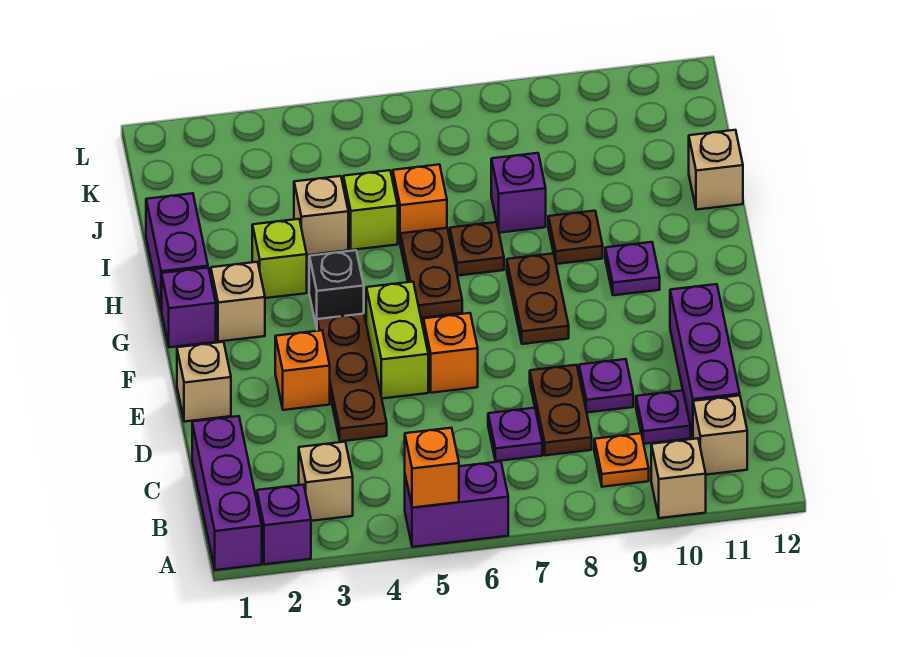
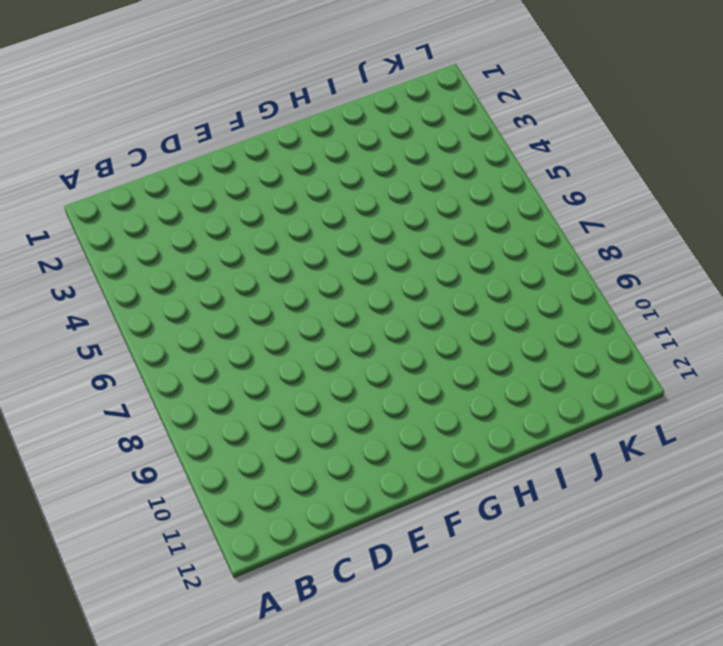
none -> purple 1x3 brick [192,416,262,570]
none -> purple 1x1 brick [257,485,311,564]
none -> purple 1x2 brick [405,461,508,547]
none -> tan 1x1 brick [651,438,706,518]

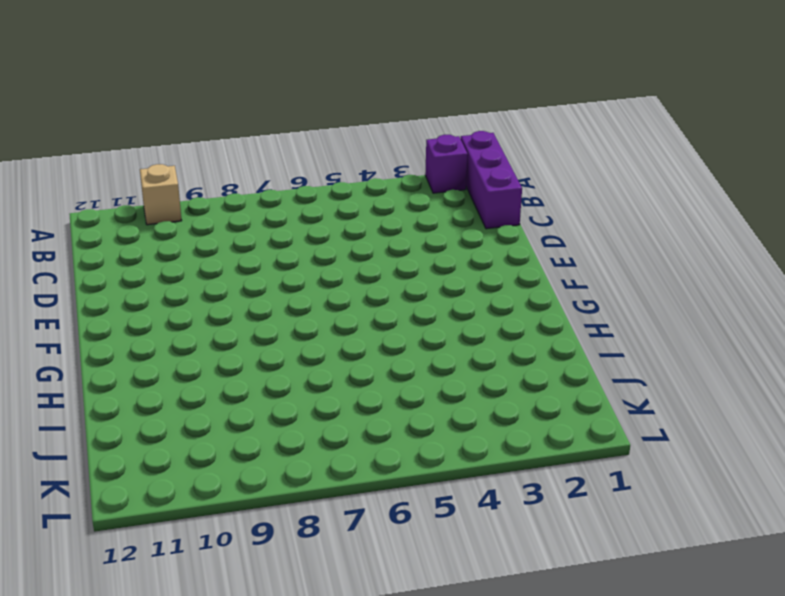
none -> purple 1x2 brick [405,461,508,547]
none -> tan 1x1 brick [299,442,353,521]
none -> orange 1x1 plate [594,433,649,487]
none -> tan 1x1 brick [693,396,747,475]

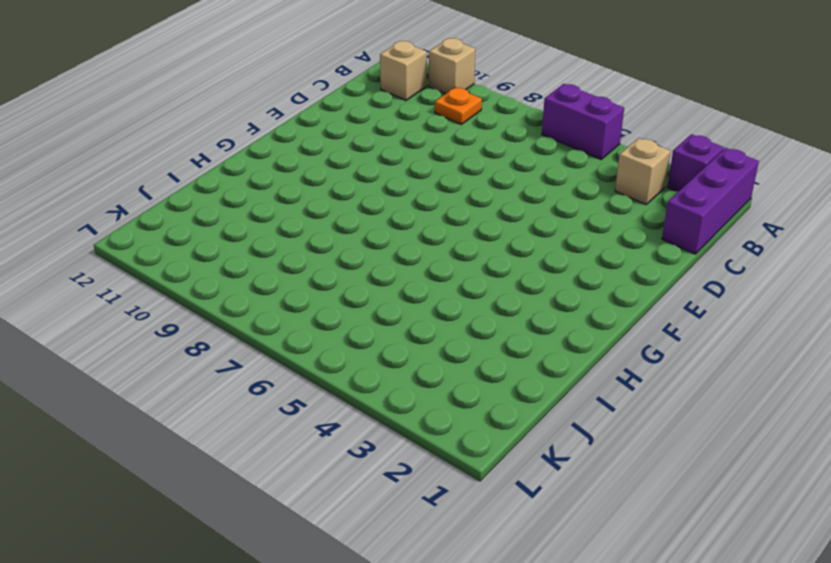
none -> purple 1x1 plate [488,408,542,461]
none -> brown 1x2 plate [530,365,592,455]
none -> purple 1x1 plate [636,390,690,444]
none -> purple 1x3 brick [670,284,740,437]

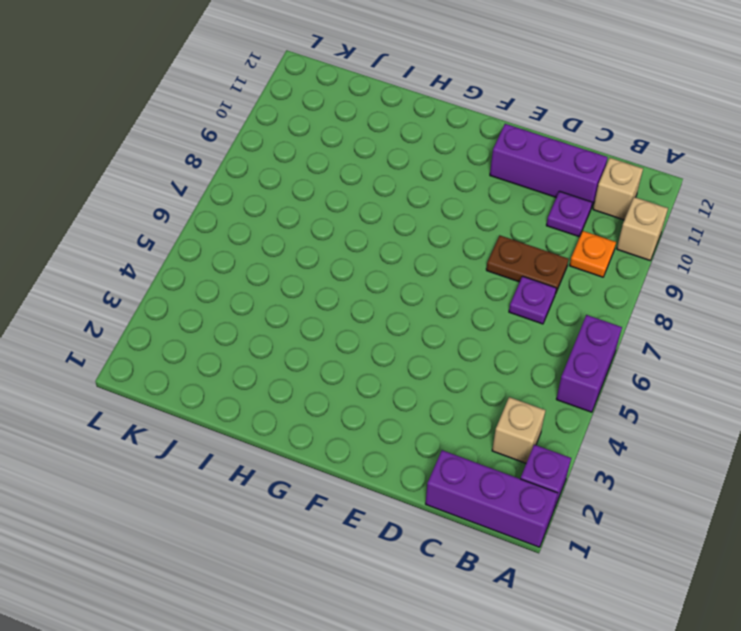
none -> brown 1x3 plate [317,314,387,441]
none -> purple 1x1 plate [579,359,633,412]
none -> tan 1x1 brick [177,342,231,422]
none -> orange 1x1 brick [275,330,330,410]

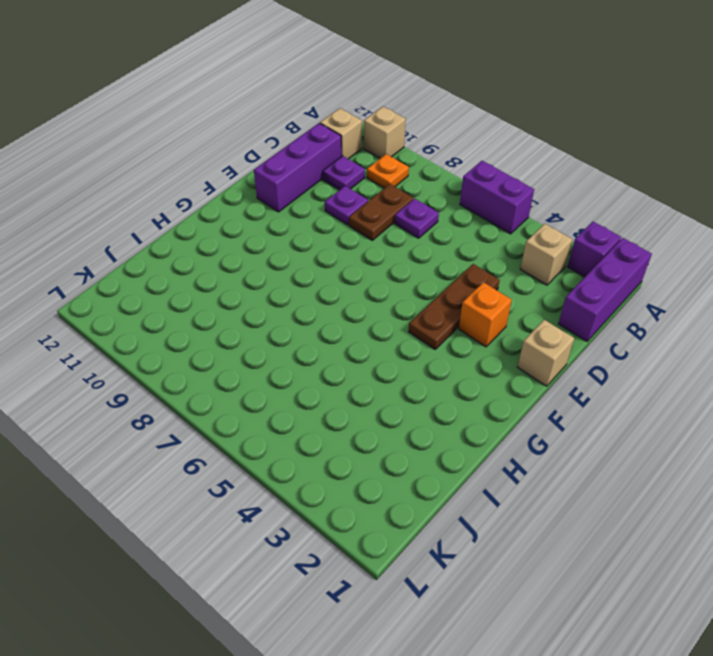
none -> lime 1x2 brick [366,282,428,398]
none -> orange 1x1 brick [423,313,478,393]
none -> brown 1x2 plate [507,253,569,344]
none -> purple 1x1 brick [162,268,216,347]

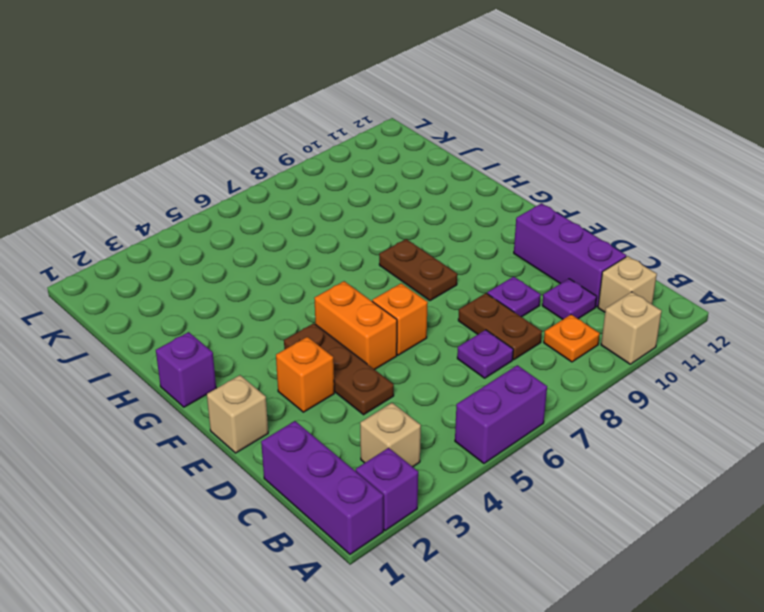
orange 1x2 brick [314,281,397,370] -> lime 1x2 brick [366,282,428,398]
none -> tan 1x1 brick [211,262,265,342]
none -> black 1x1 brick [309,250,364,328]
none -> brown 1x2 plate [400,228,462,318]
none -> purple 1x1 plate [605,242,660,295]

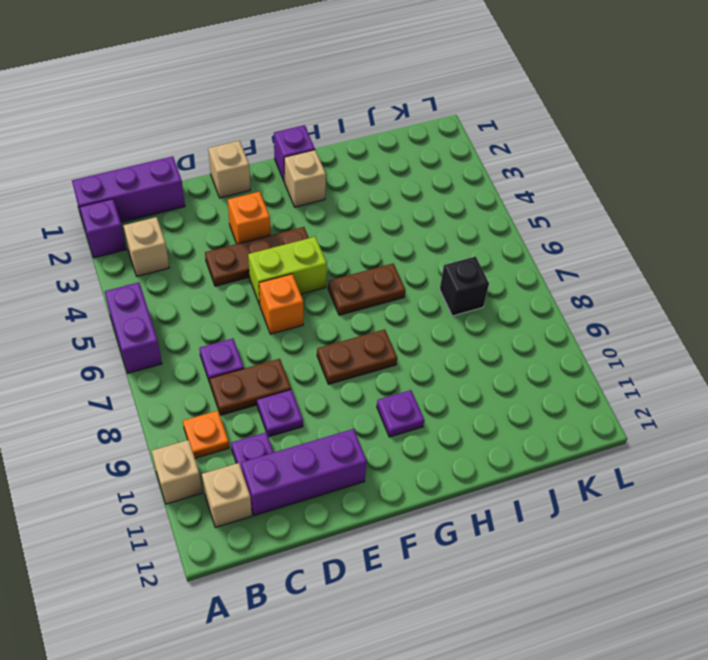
black 1x1 brick [440,256,489,316] -> black 1x1 brick moved to [309,250,364,328]
none -> purple 1x2 brick [146,193,208,310]
none -> lime 1x1 brick [252,219,307,298]
none -> brown 1x1 plate [450,222,504,276]
none -> brown 1x1 plate [548,211,603,264]

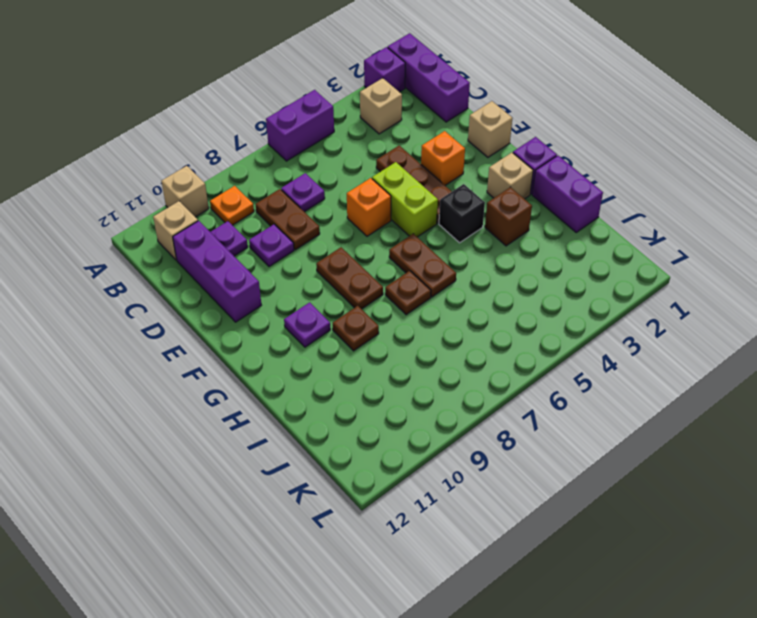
brown 1x1 brick [485,187,532,246] -> lime 1x1 brick [252,219,307,298]
none -> tan 1x1 brick [294,176,348,255]
none -> lime 1x1 brick [343,170,398,250]
none -> orange 1x1 brick [393,164,447,241]
none -> purple 1x1 brick [491,153,546,233]

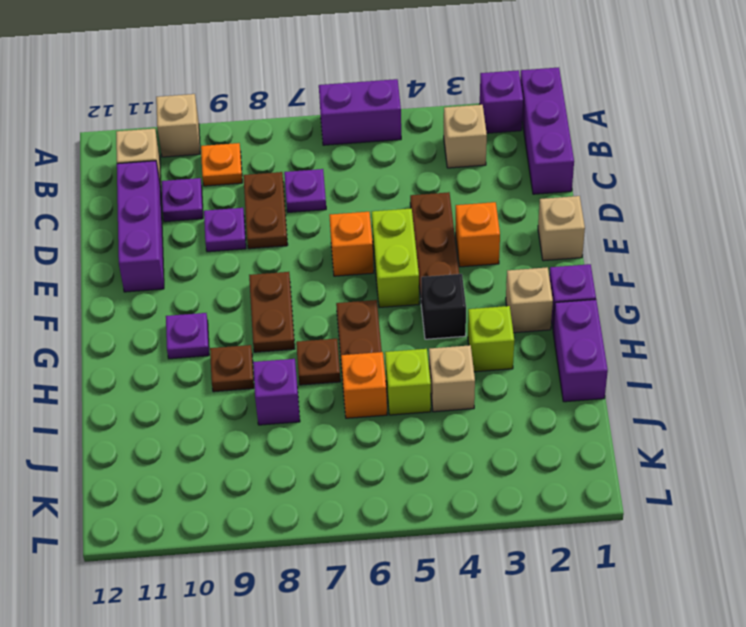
none -> tan 1x1 brick [689,130,743,210]
none -> orange 1x1 brick [405,428,459,508]

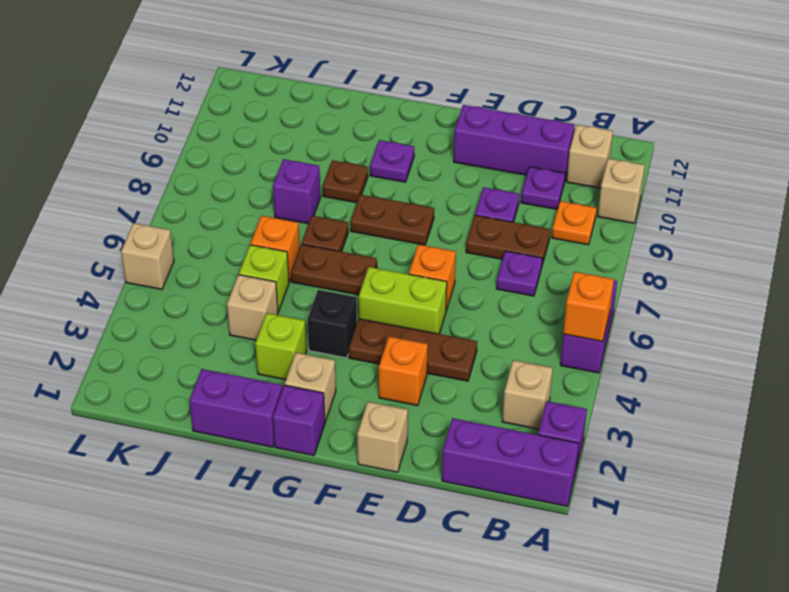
tan 1x1 brick [121,223,174,289] -> tan 1x1 brick moved to [689,130,743,210]

